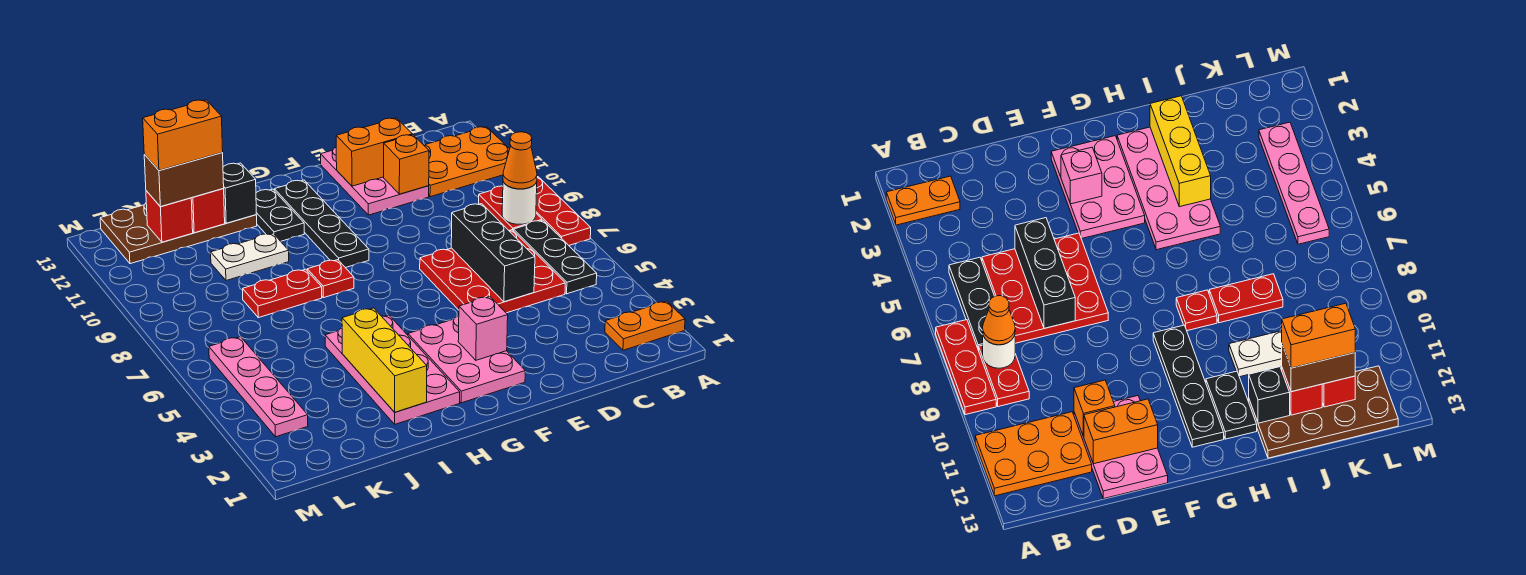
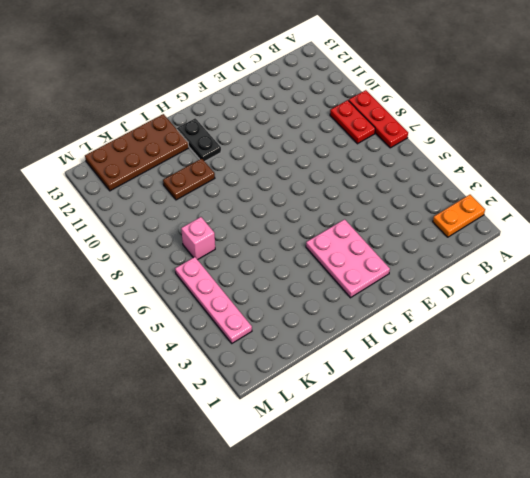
brown 1x2 plate [163,159,215,200] -> white 1x2 plate [211,233,289,281]
pink 1x1 brick [181,217,215,260] -> pink 1x1 brick moved to [458,297,508,360]
none -> orange 2x3 plate [424,127,510,197]
none -> black 1x3 plate [514,220,597,294]
none -> red 3x3 plate [420,230,565,313]

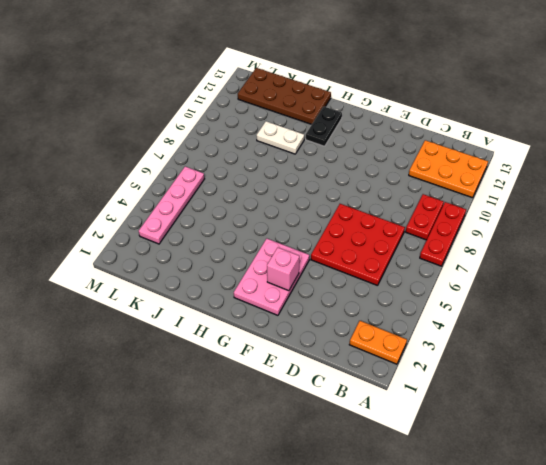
none -> black 1x3 plate [514,220,597,294]
none -> pink 2x3 plate [321,148,429,215]
none -> black 1x4 plate [274,180,369,268]

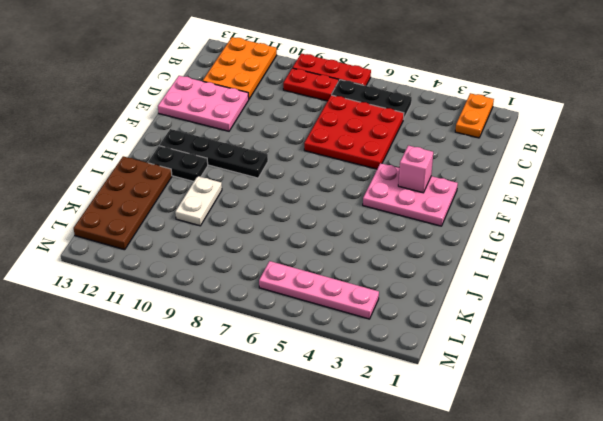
none -> pink 2x4 plate [325,315,460,424]
none -> red 1x1 plate [307,260,354,298]
none -> red 1x2 plate [243,269,322,318]

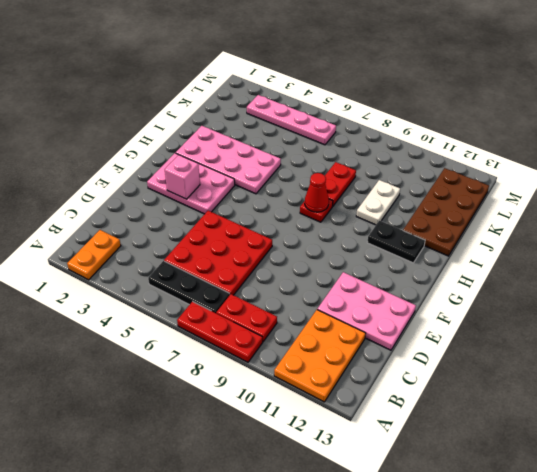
red 1x1 cone [305,173,329,212] -> none
none -> black 1x4 plate [274,180,369,268]
none -> white 1x1 round brick [502,182,537,224]
none -> black 1x3 brick [451,204,535,302]

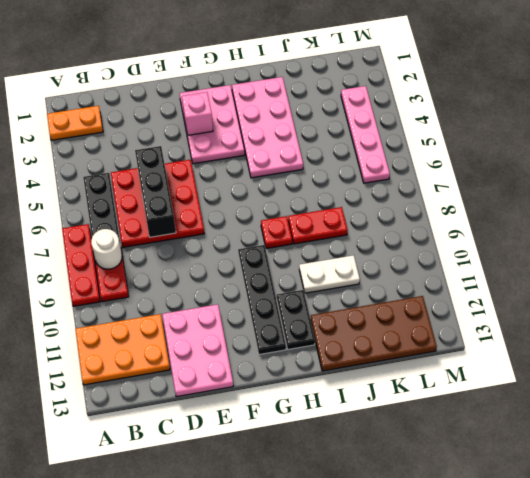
none -> orange 1x1 brick [384,135,429,194]
none -> orange 1x2 brick [336,118,412,186]
none -> yellow 1x3 brick [342,308,427,412]

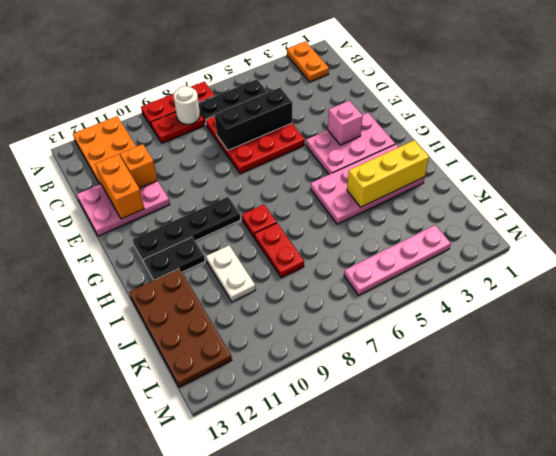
none -> black 1x1 brick [223,163,256,223]
none -> red 1x1 brick [191,189,225,233]
none -> red 1x1 brick [146,191,193,242]

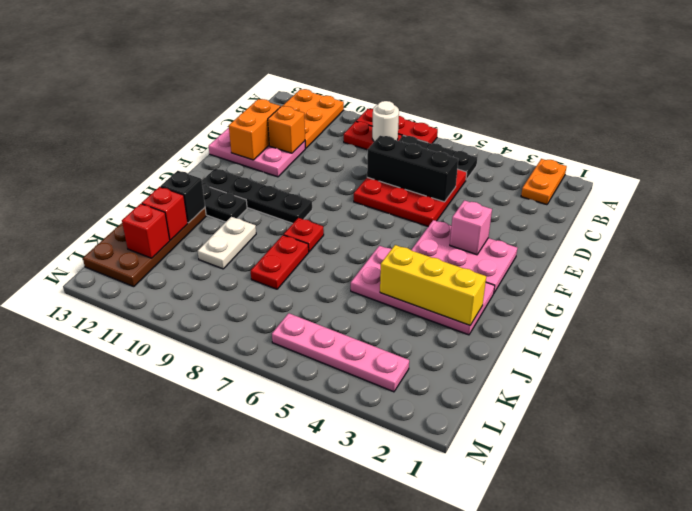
none -> orange 1x1 cone [503,132,537,189]
none -> brown 1x2 brick [144,153,224,207]
none -> orange 1x2 brick [143,100,223,171]

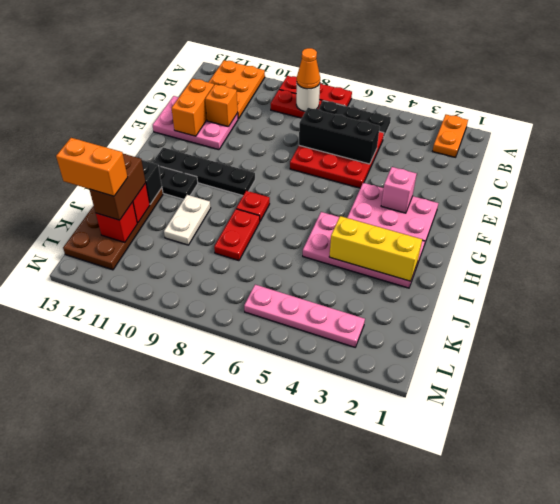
orange 1x2 brick [56,138,128,196] -> orange 1x2 brick turned to [143,100,223,171]

